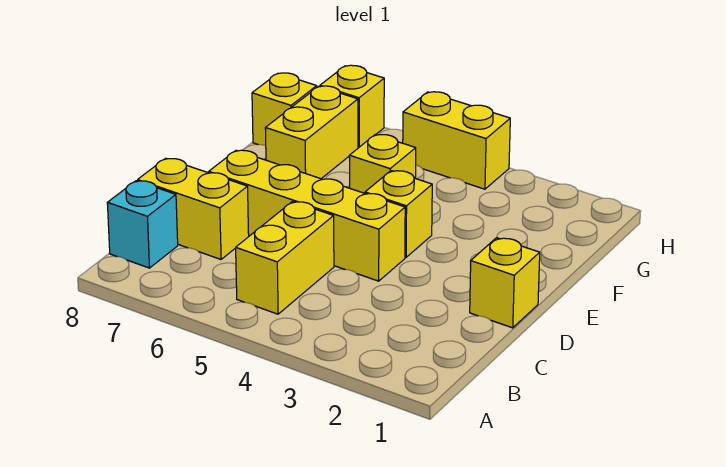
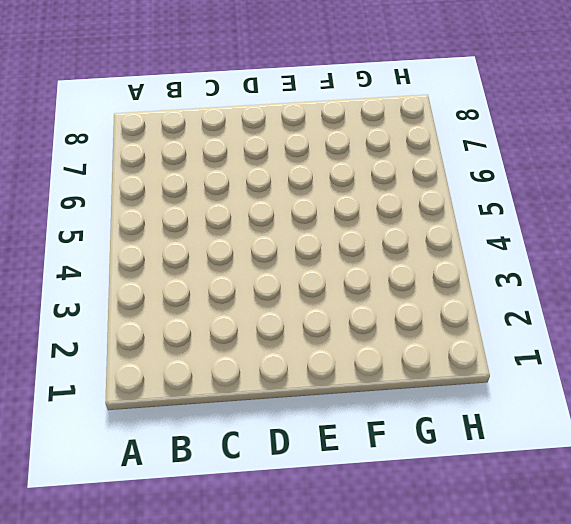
none -> yellow 1x2 brick [236,202,334,314]
none -> cyan 1x1 brick [107,181,178,268]

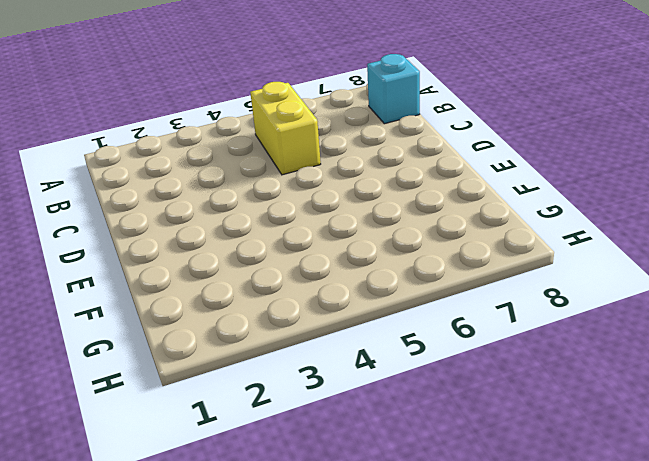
none -> yellow 1x2 brick [138,158,249,259]
none -> yellow 1x1 brick [470,238,540,328]

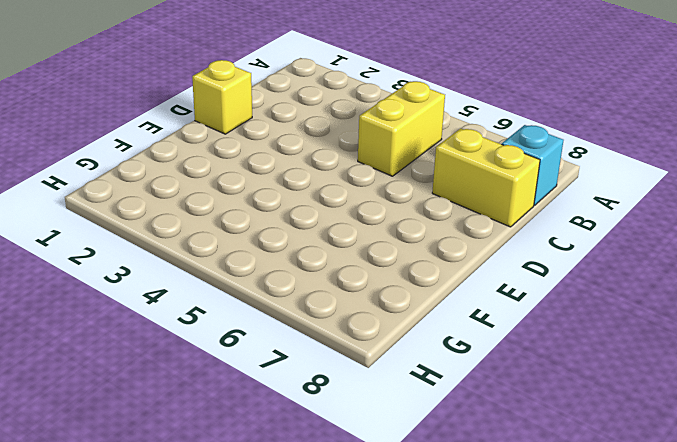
none -> yellow 1x4 brick [209,150,405,281]
none -> yellow 1x1 brick [365,171,432,257]

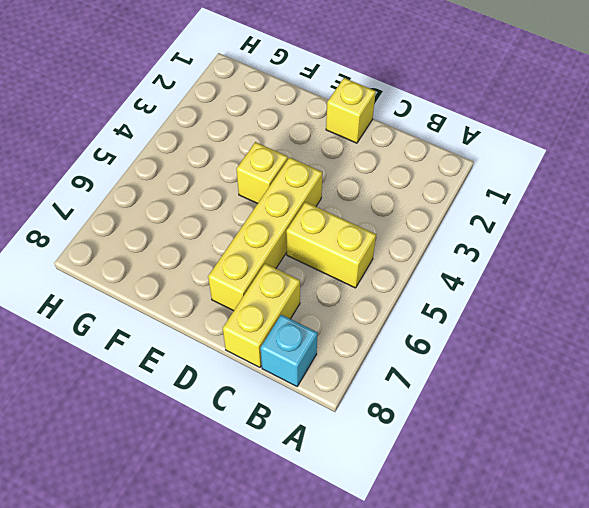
none -> yellow 1x1 brick [349,134,416,193]
none -> yellow 1x2 brick [265,86,358,179]

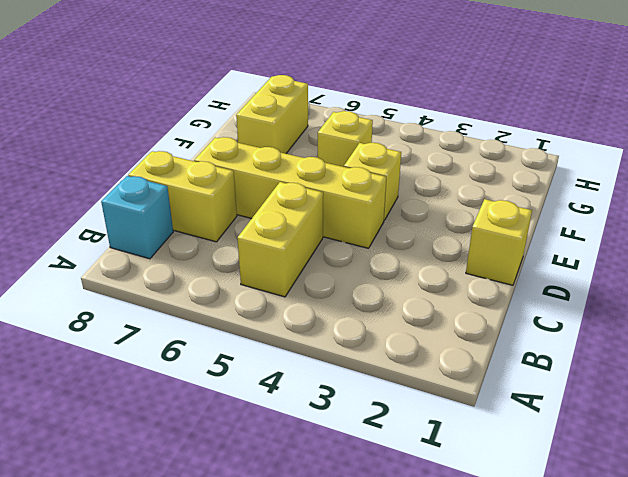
none -> yellow 1x1 brick [252,73,317,146]
none -> yellow 1x2 brick [403,92,510,189]

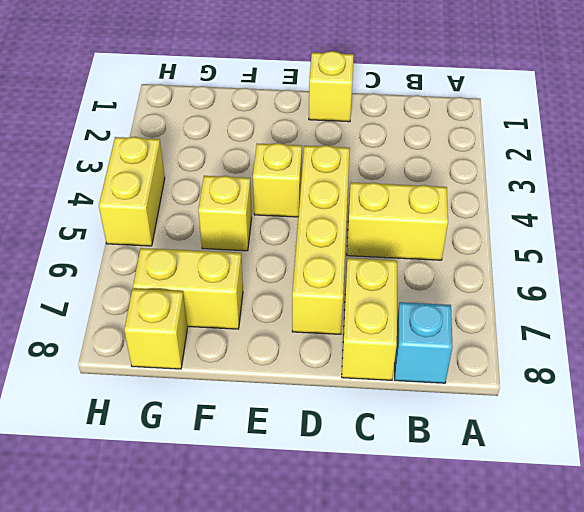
none -> yellow 1x1 brick [320,65,384,148]

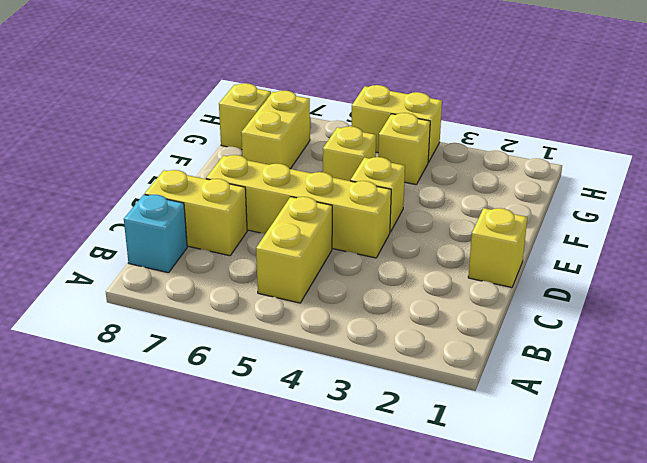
yellow 1x1 brick [378,113,430,185] -> yellow 1x1 brick moved to [320,65,384,148]

